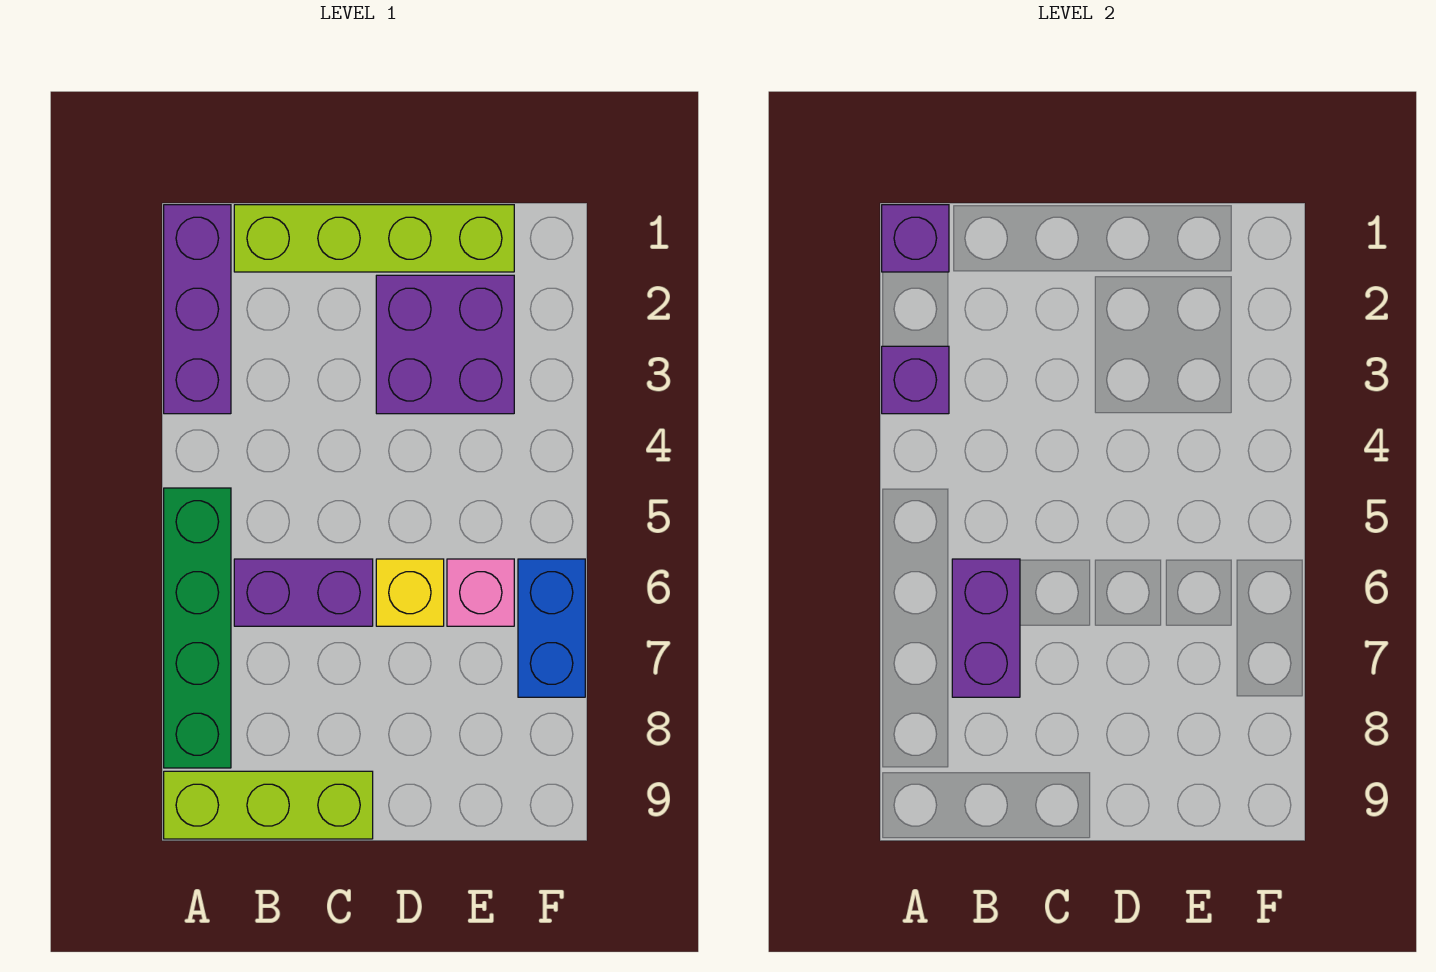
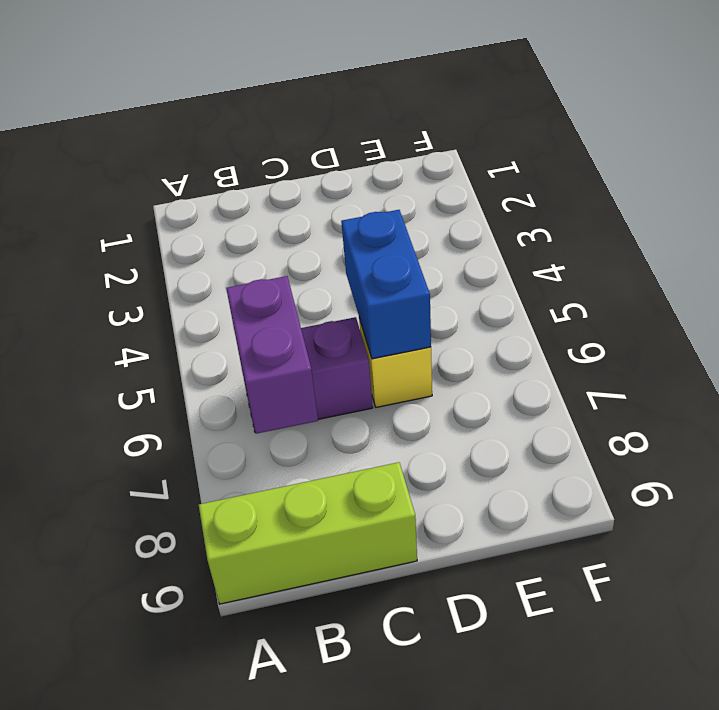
blue 1x2 brick [341,210,431,359] -> blue 1x2 brick moved to [518,559,585,697]
none -> purple 1x3 brick [164,205,231,414]
none -> green 1x4 brick [164,488,231,768]
none -> lime 1x4 brick [234,205,514,272]

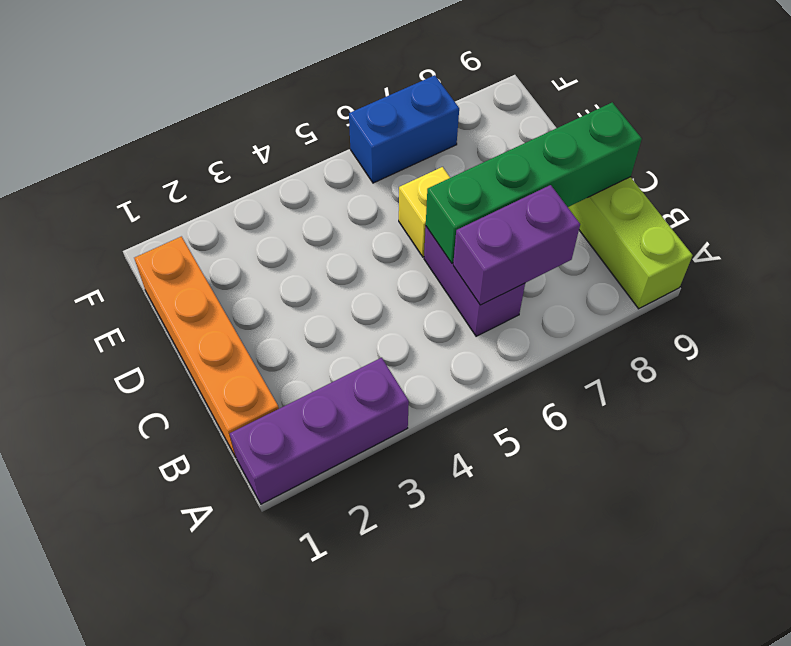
orange 1x4 brick [134,236,279,457] -> lime 1x4 brick [234,205,514,272]
green 1x4 brick [426,102,642,263] -> green 1x4 brick moved to [164,488,231,768]
none -> purple 2x2 brick [376,275,514,414]
none -> pink 1x1 brick [447,559,514,626]
none -> purple 1x1 brick [882,205,949,272]

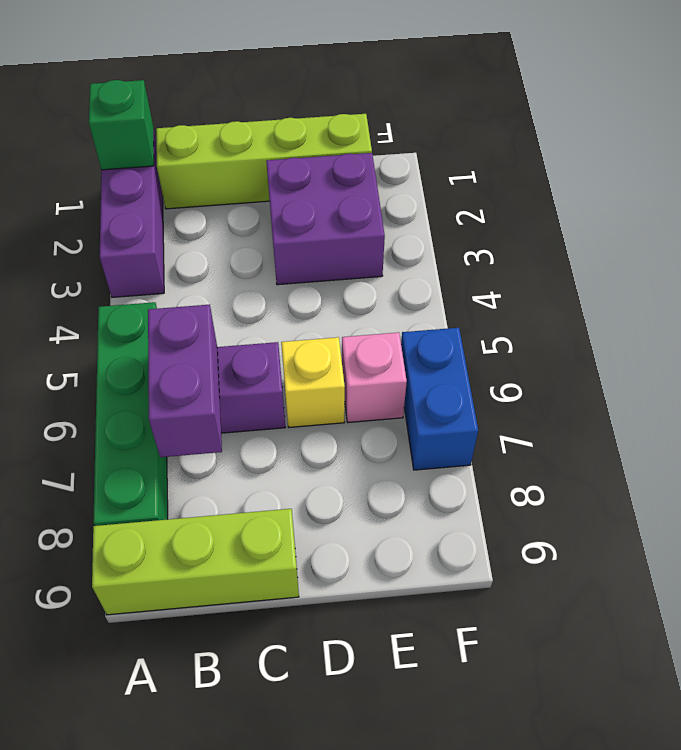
green 1x1 brick [89,80,154,170] -> purple 1x1 brick [882,205,949,272]
none -> purple 1x1 brick [882,346,949,414]

